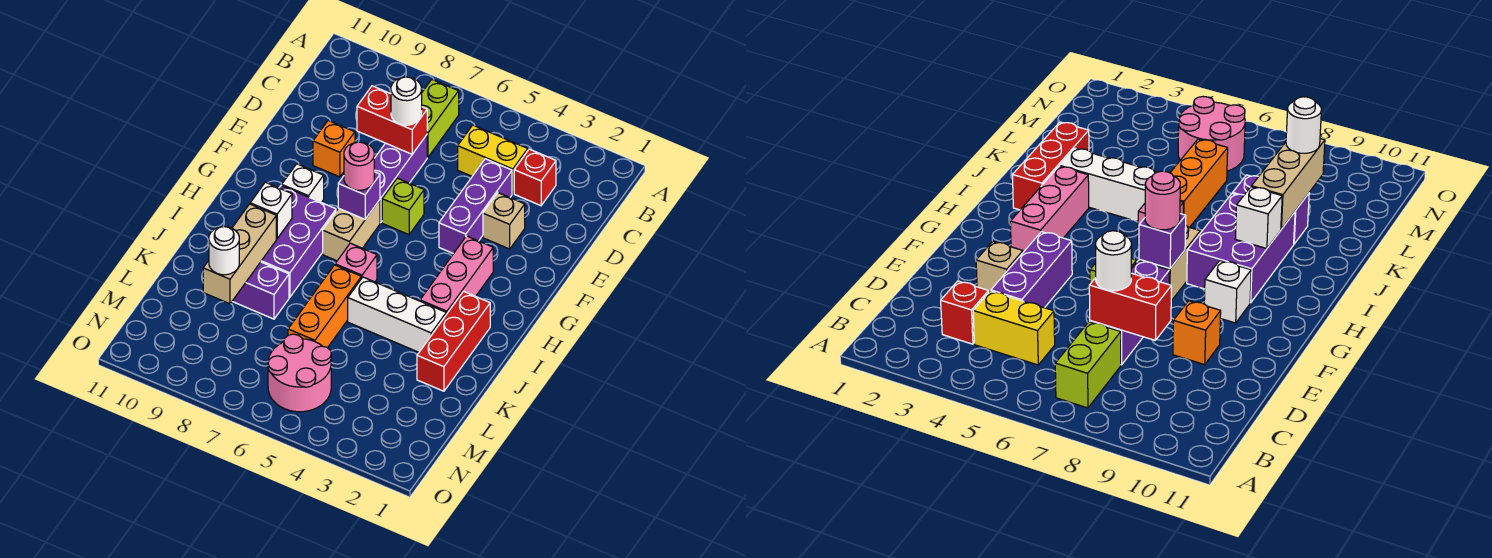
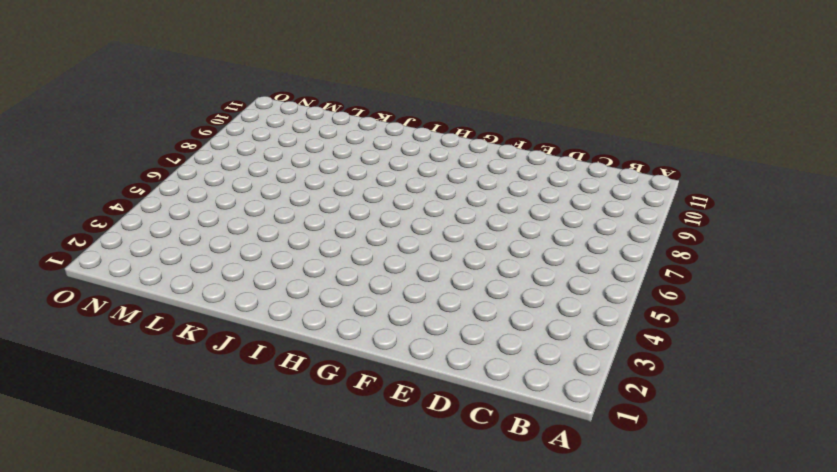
none -> lime 1x2 brick [422,80,459,158]
none -> red 1x1 brick [514,149,556,206]
none -> yellow 1x2 brick [458,125,528,194]

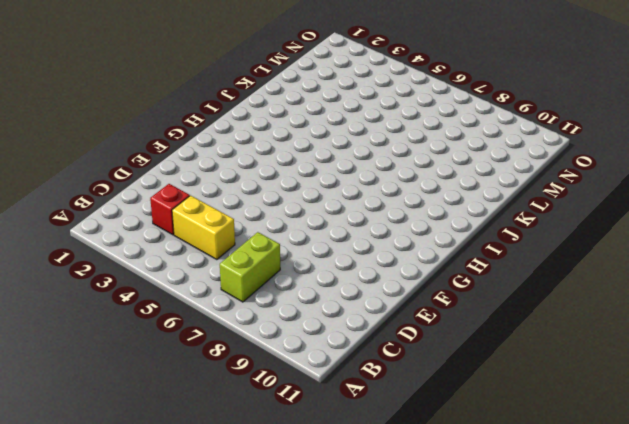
none -> purple 1x3 brick [439,159,512,254]
none -> purple 1x3 brick [374,135,427,223]
none -> tan 1x1 brick [483,193,525,249]

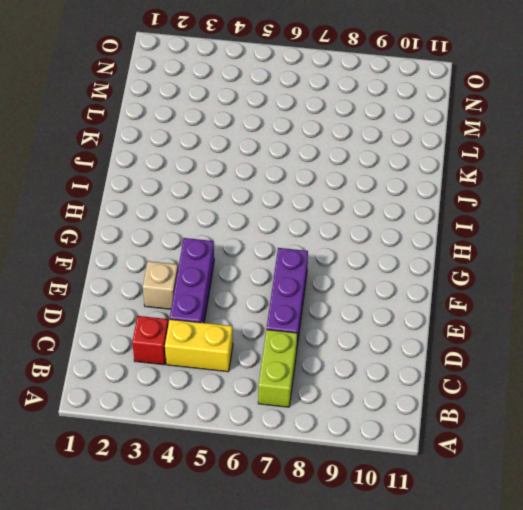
none -> orange 1x1 brick [313,121,355,177]
none -> lime 1x1 brick [382,178,424,235]
none -> pink 1x3 brick [420,236,493,314]

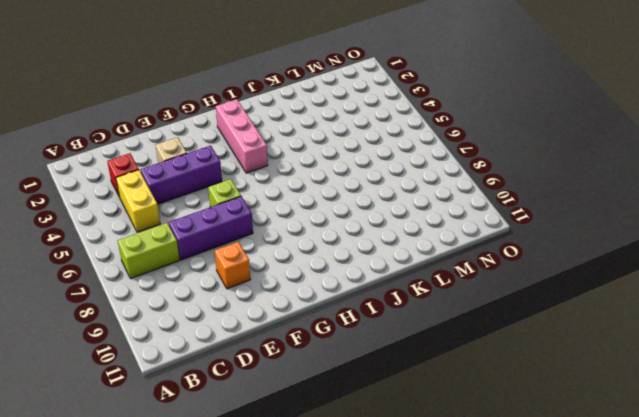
pink 1x3 brick [216,99,268,173] -> pink 1x3 brick turned to [420,236,493,314]
none -> tan 1x2 brick [323,200,380,261]
none -> white 1x1 brick [282,164,324,203]
none -> purple 2x3 brick [261,186,336,297]

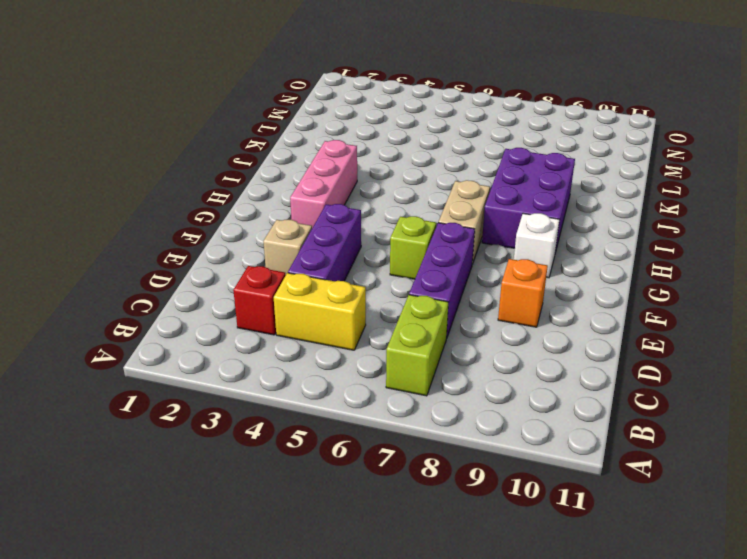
none -> red 1x3 brick [417,291,490,391]
none -> pink 1x1 brick [335,243,377,282]
none -> white 1x3 brick [348,277,446,352]

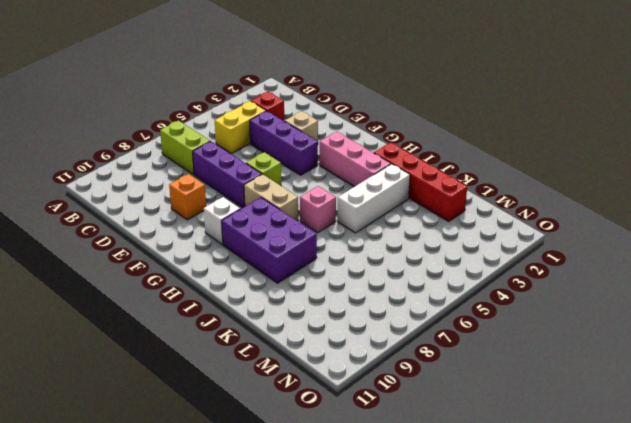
red 1x4 brick [374,142,467,221] -> red 1x3 brick [417,291,490,391]
none -> orange 1x3 brick [288,265,361,348]
none -> purple 1x2 brick [232,262,289,319]
none -> pink 2x2 round brick [268,334,331,412]

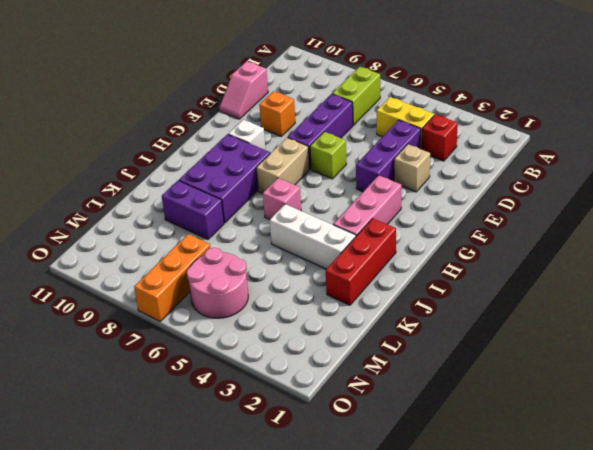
pink 1x2 slope [219,61,268,119] -> none
orange 1x3 brick [134,234,210,321] -> orange 1x3 brick moved to [288,265,361,348]
none -> red 1x2 brick [357,86,427,154]
none -> purple 1x1 brick [338,172,380,219]
none -> white 1x1 brick [250,182,292,239]

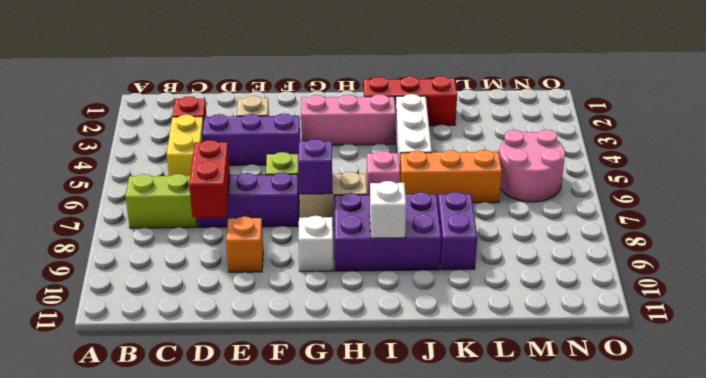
none -> tan 1x3 brick [203,204,276,304]
none -> white 1x1 round brick [391,77,422,125]
none -> pink 1x1 round brick [344,142,374,190]

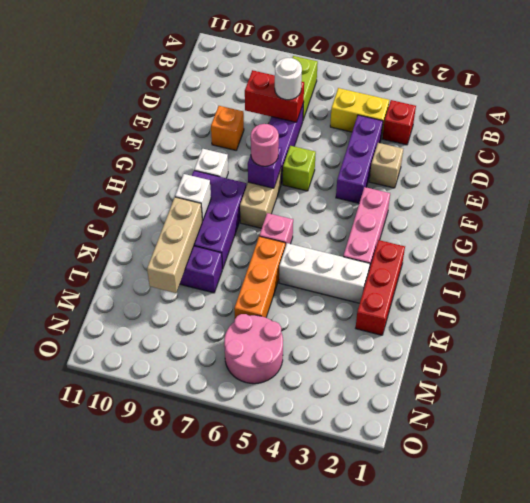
none -> white 1x1 round brick [209,227,239,275]

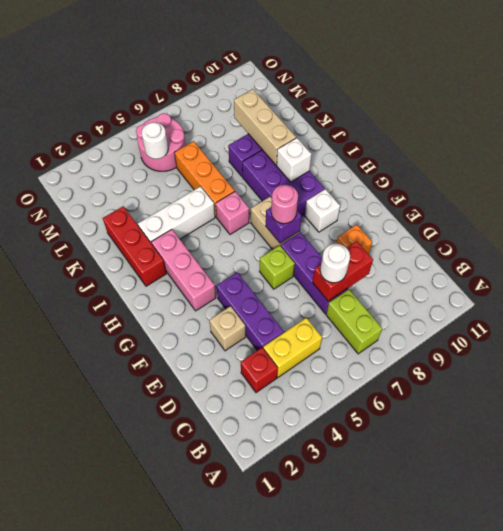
white 1x1 round brick [142,122,168,159] -> white 1x1 round brick moved to [209,227,239,275]

